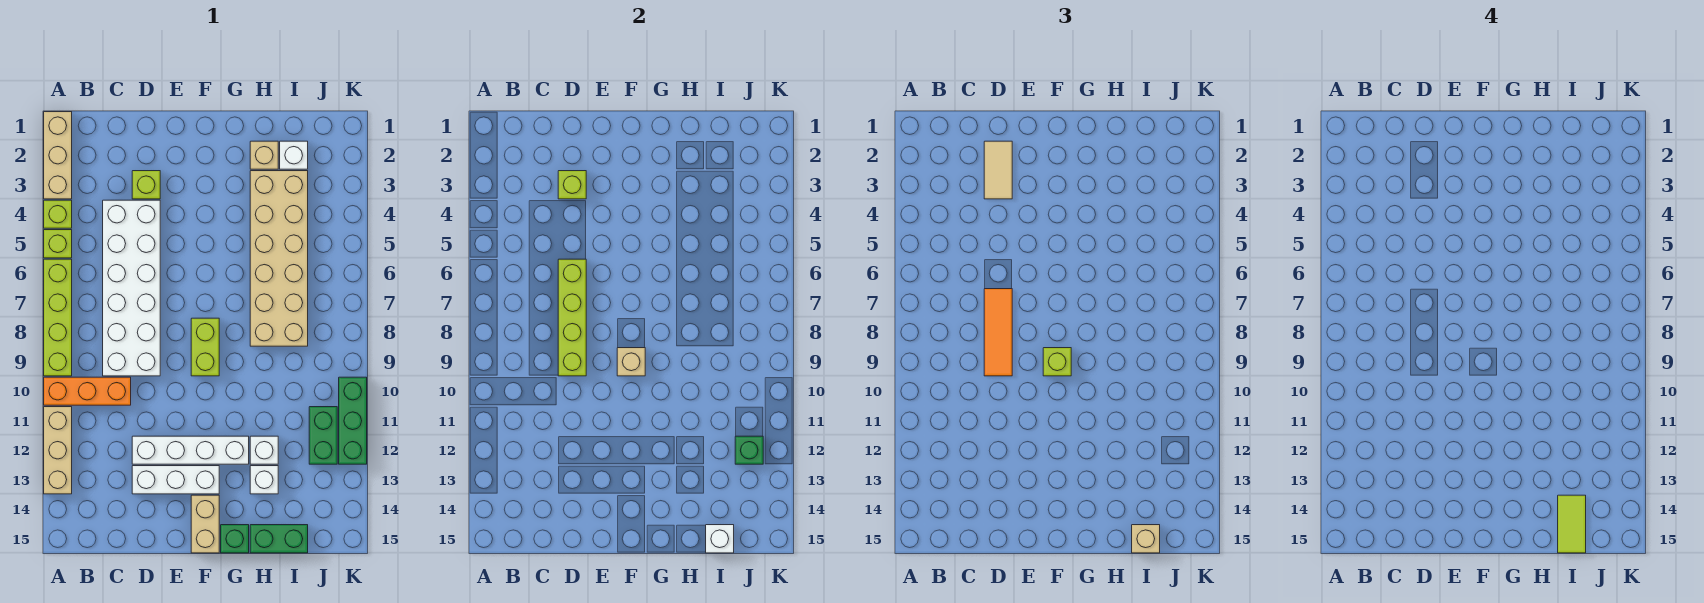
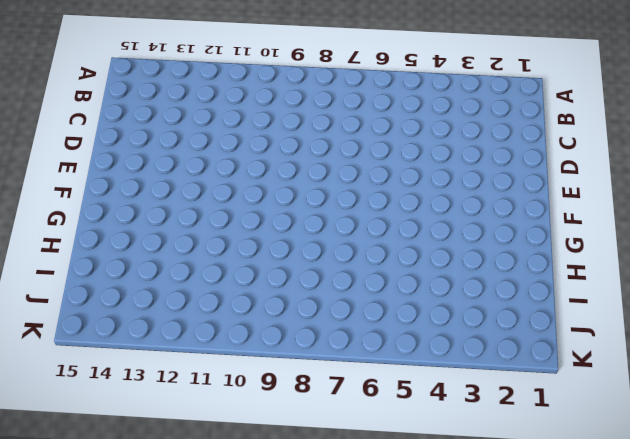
none -> tan 1x3 brick [44,112,72,199]
none -> lime 1x1 brick [44,200,72,228]
none -> lime 1x1 brick [44,230,72,258]
none -> lime 1x4 brick [44,259,72,376]

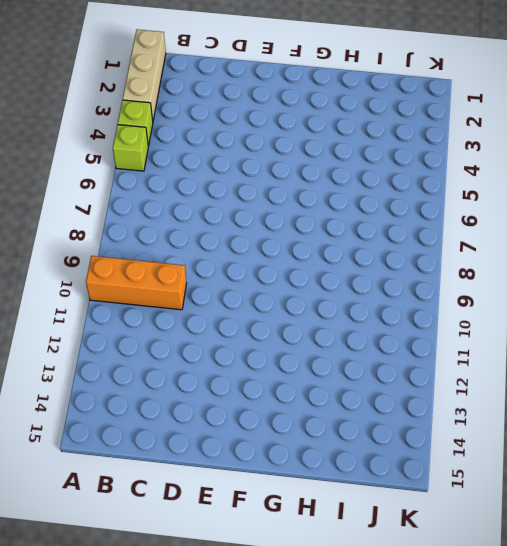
none -> lime 1x4 brick [44,259,72,376]
none -> tan 1x3 brick [44,407,72,494]
none -> white 2x6 brick [103,200,160,376]
none -> lime 1x1 brick [132,171,160,199]

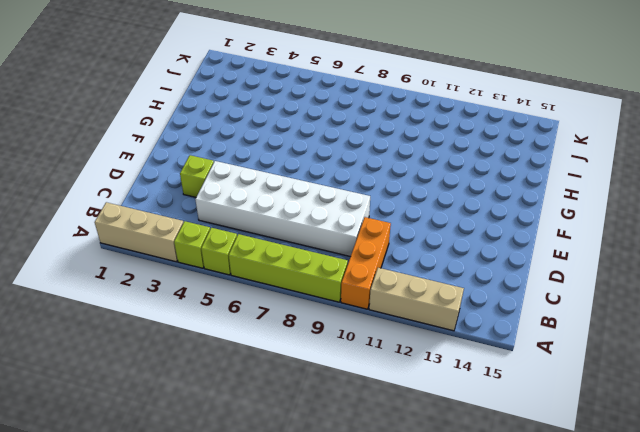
none -> white 1x4 brick [132,436,249,464]
none -> white 1x3 brick [132,466,219,494]
none -> lime 1x2 brick [191,318,219,376]
none -> tan 1x2 brick [191,495,219,553]

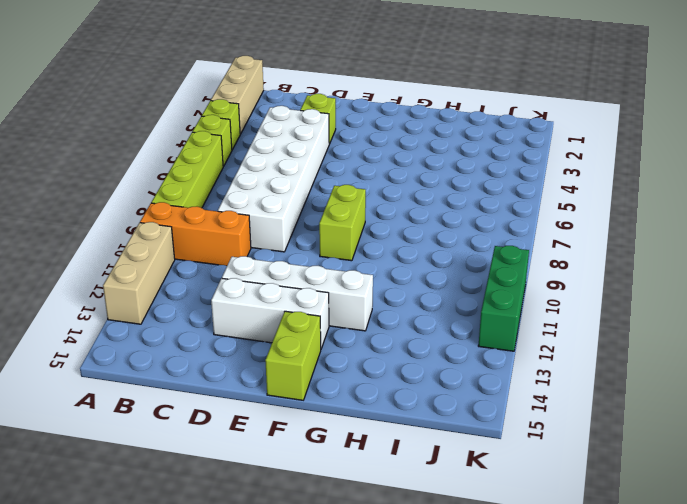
lime 1x2 brick [265,311,321,400] -> tan 1x2 brick [191,495,219,553]
none -> green 1x1 brick [221,525,249,553]
none -> tan 1x1 brick [250,141,278,169]
none -> tan 2x6 brick [250,171,308,346]
none -> white 1x1 brick [250,436,278,464]

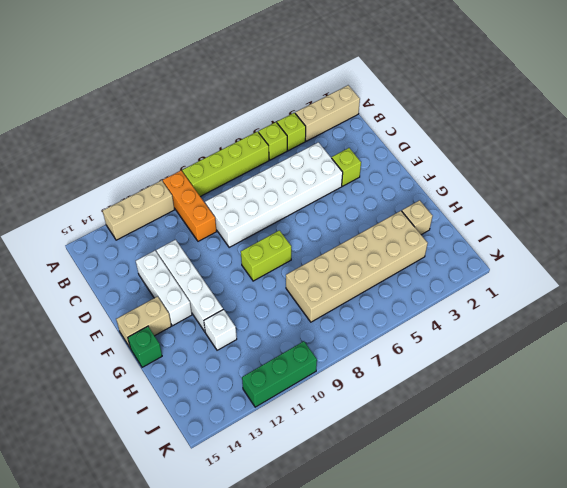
none -> white 1x1 brick [250,466,278,494]
none -> green 1x2 brick [250,525,308,553]
none -> white 1x1 brick [280,141,308,169]
none -> green 1x2 brick [309,407,337,464]

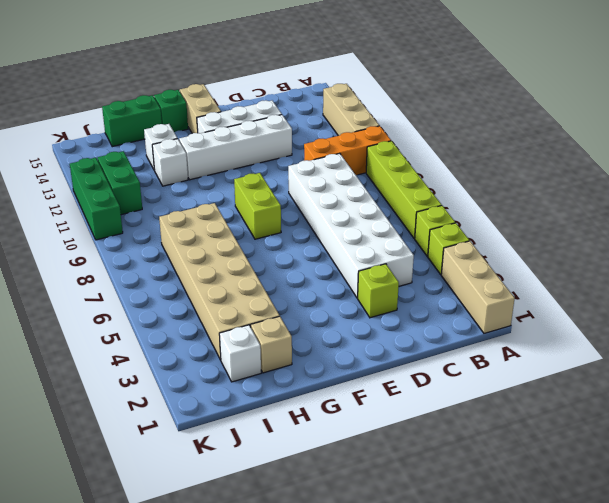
none -> lime 1x1 brick [558,171,586,199]
none -> lime 1x4 brick [558,259,586,376]
none -> tan 1x1 brick [617,348,645,376]
none -> white 1x1 brick [706,525,734,553]

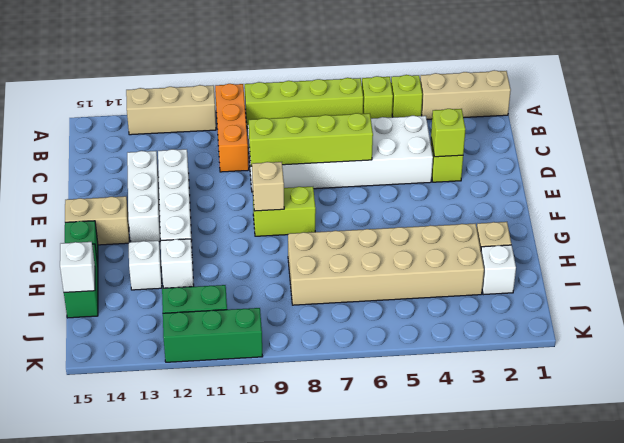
none -> green 1x1 brick [735,436,763,464]
none -> tan 1x2 tile [984,141,1012,199]
none -> orange 1x3 tile [984,289,1012,376]
none -> lime 1x1 brick [1043,348,1071,376]

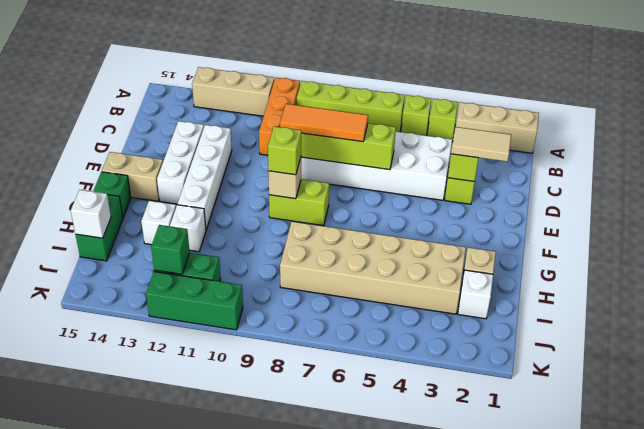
none -> tan 1x1 brick [1132,525,1160,553]
none -> lime 1x2 tile [1558,495,1586,553]

